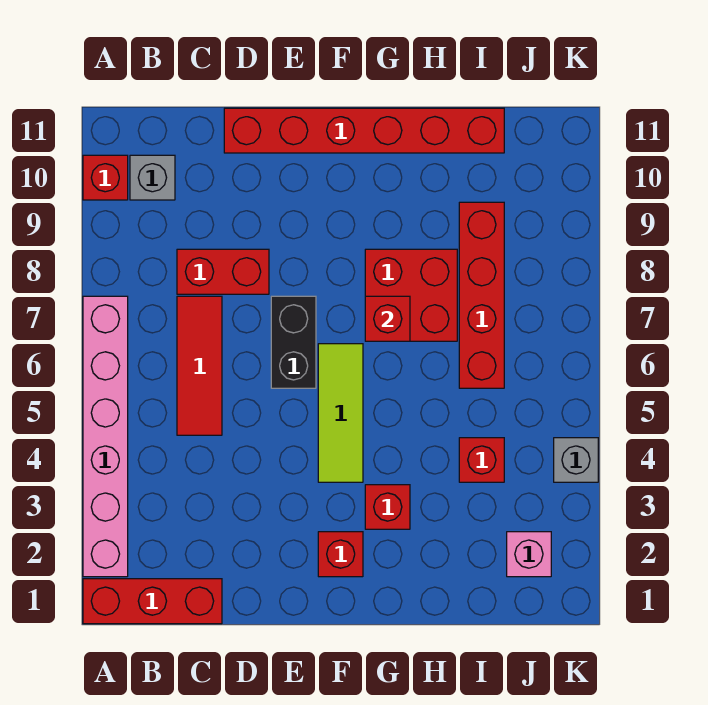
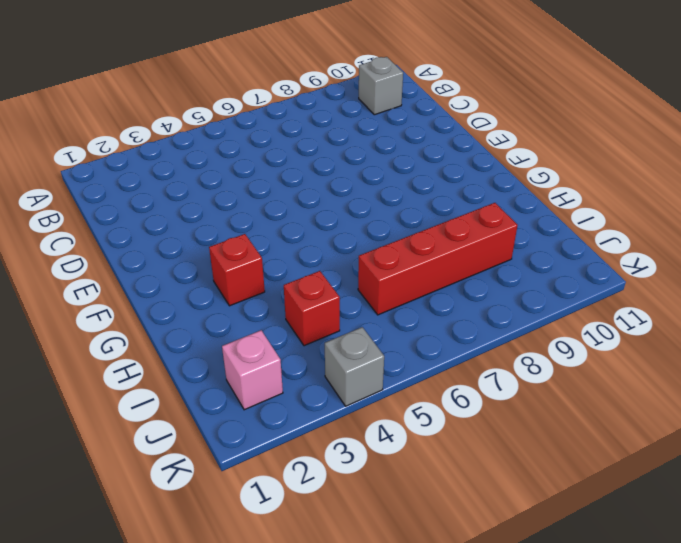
none -> red 1x3 brick [83,579,222,624]
none -> pink 1x6 brick [83,296,128,577]
none -> red 1x1 brick [83,155,128,200]

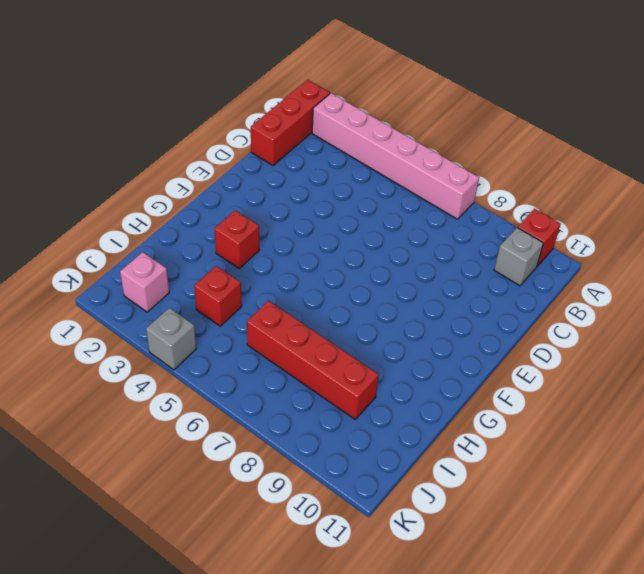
none -> red 1x3 tile [177,296,222,435]
none -> red 1x2 brick [177,249,269,294]
none -> red 1x6 brick [224,108,504,153]

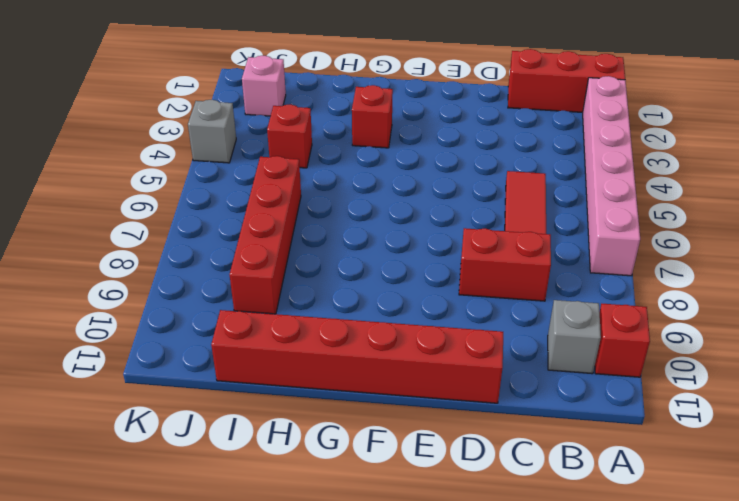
none -> black 1x2 brick [271,296,316,388]
none -> red 1x1 brick [318,532,363,577]
none -> lime 1x3 tile [318,344,363,482]

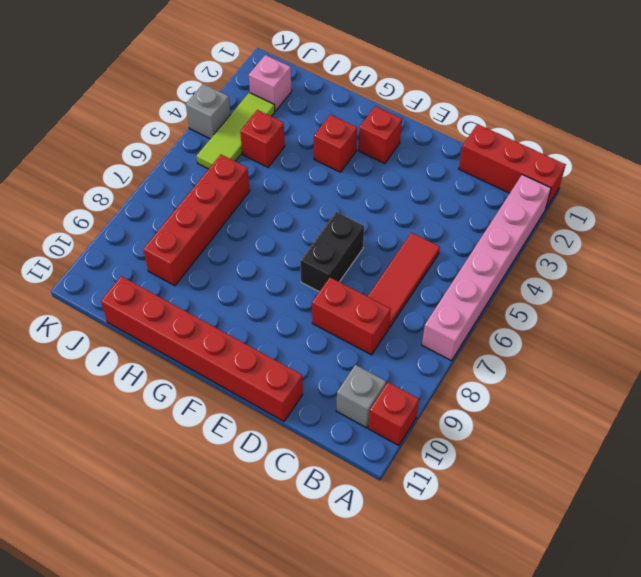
lime 1x3 tile [197,93,275,169] -> lime 1x3 tile moved to [318,344,363,482]
none -> red 2x2 brick [365,249,457,341]
none -> red 1x1 brick [365,296,410,341]

